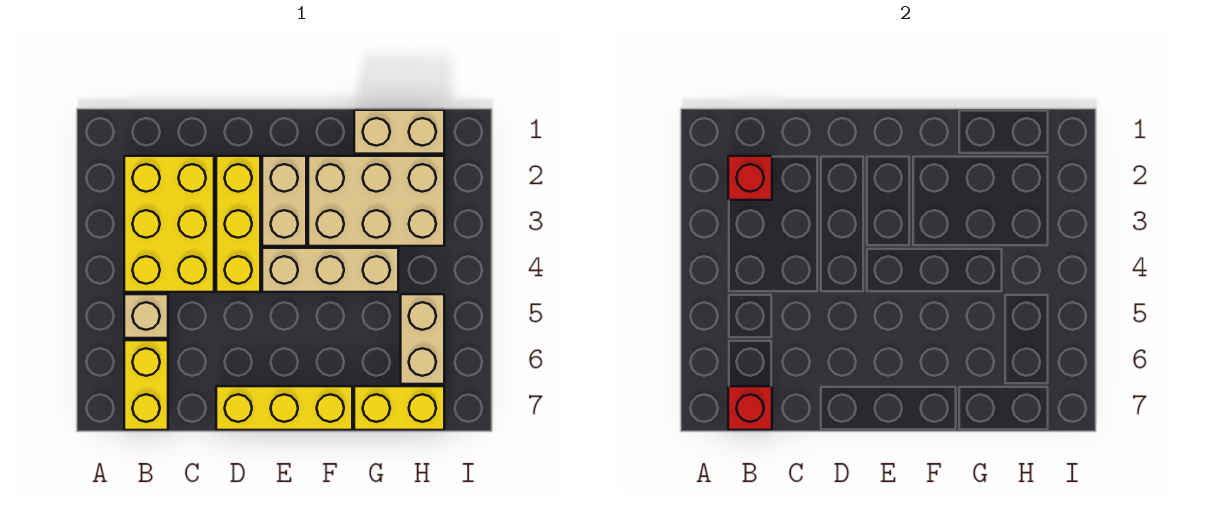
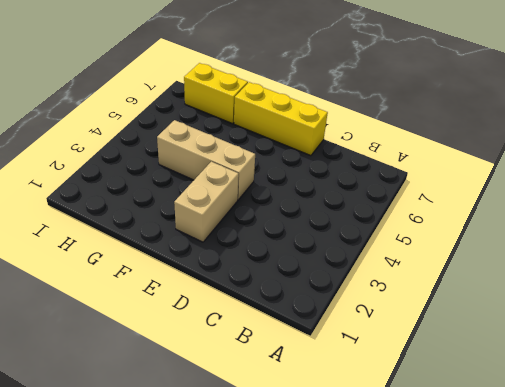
none -> yellow 2x3 brick [124,156,214,292]
none -> tan 1x1 brick [124,294,168,338]
none -> yellow 1x2 brick [124,340,168,430]

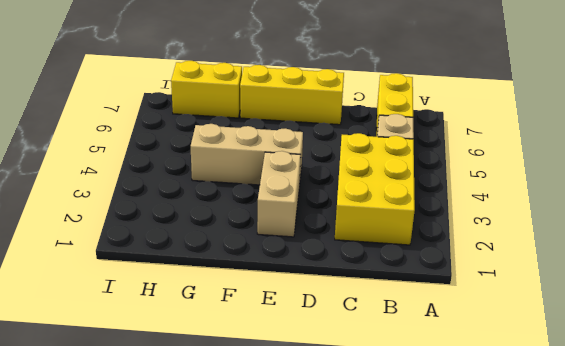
none -> yellow 1x3 brick [216,156,260,292]
none -> tan 2x3 brick [308,156,444,246]
none -> tan 1x2 brick [354,110,444,154]

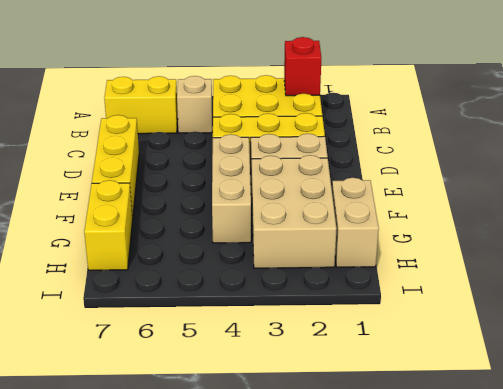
none -> tan 1x2 brick [401,294,444,384]
none -> red 1x1 brick [728,386,772,430]

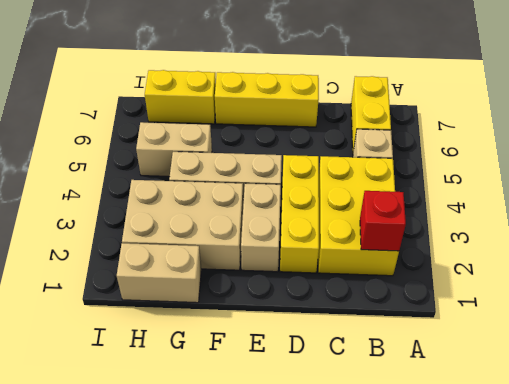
tan 1x2 brick [136,122,212,177] -> tan 1x2 brick turned to [401,294,444,384]
none -> red 1x1 brick [728,386,772,430]

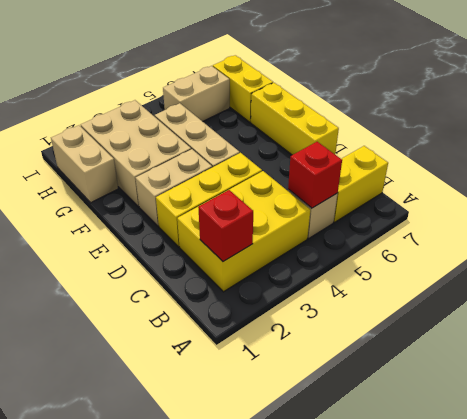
red 1x1 brick [288,142,342,208] -> red 1x1 brick moved to [728,386,772,430]

